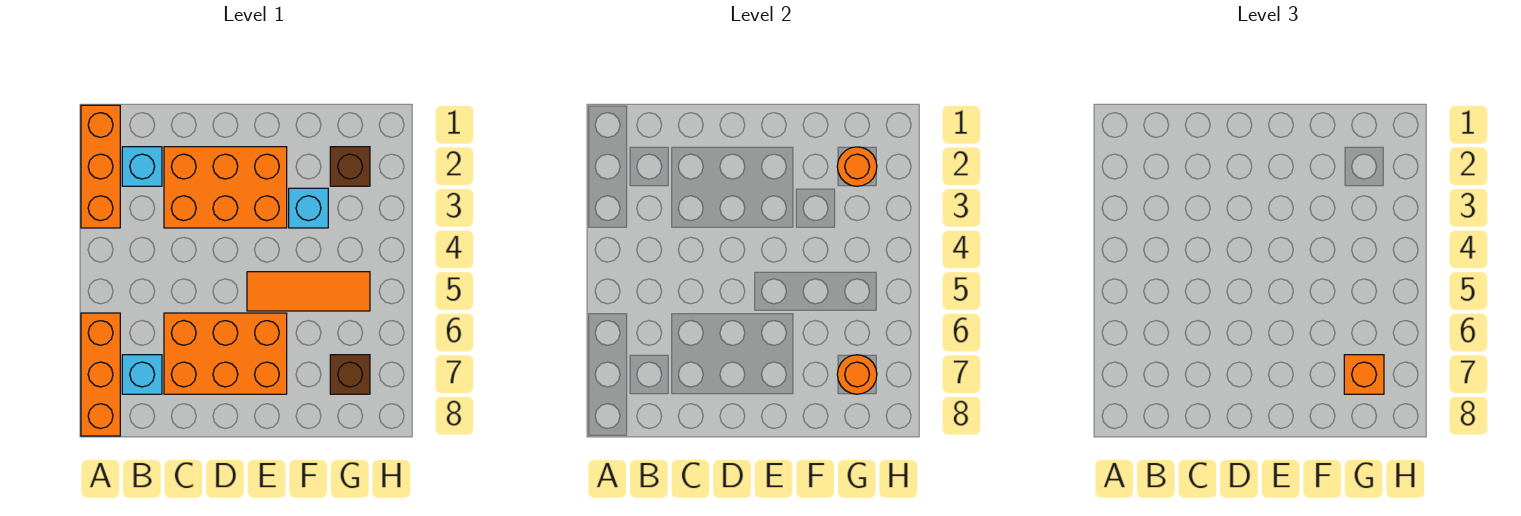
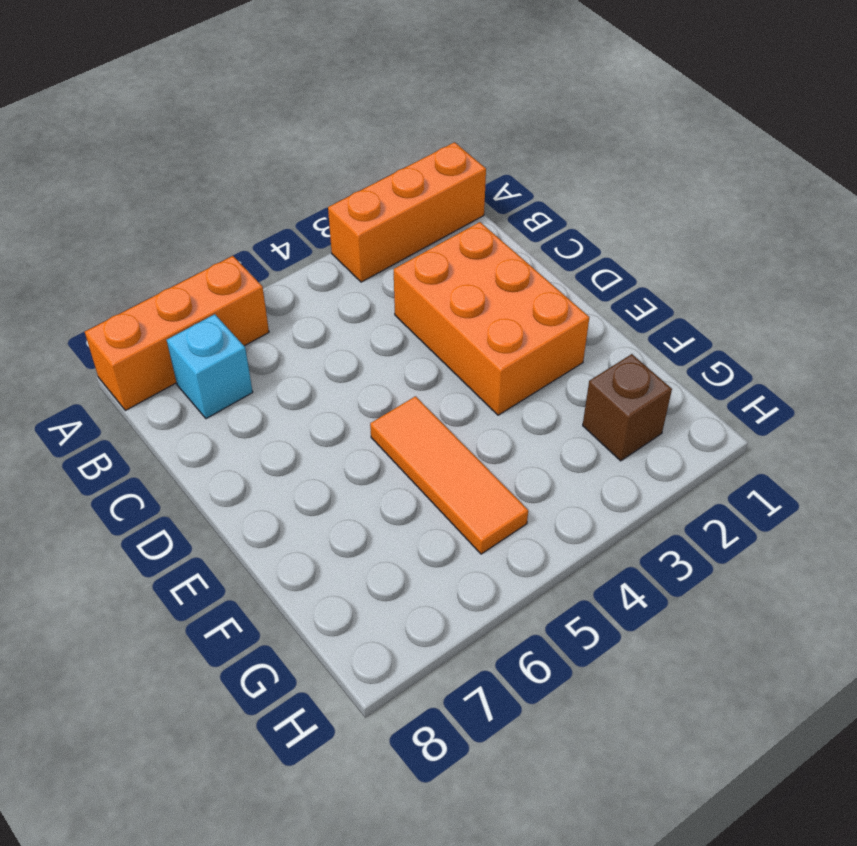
none -> cyan 1x1 brick [122,147,162,186]
none -> orange 2x3 brick [164,313,287,394]
none -> cyan 1x1 brick [289,188,328,228]

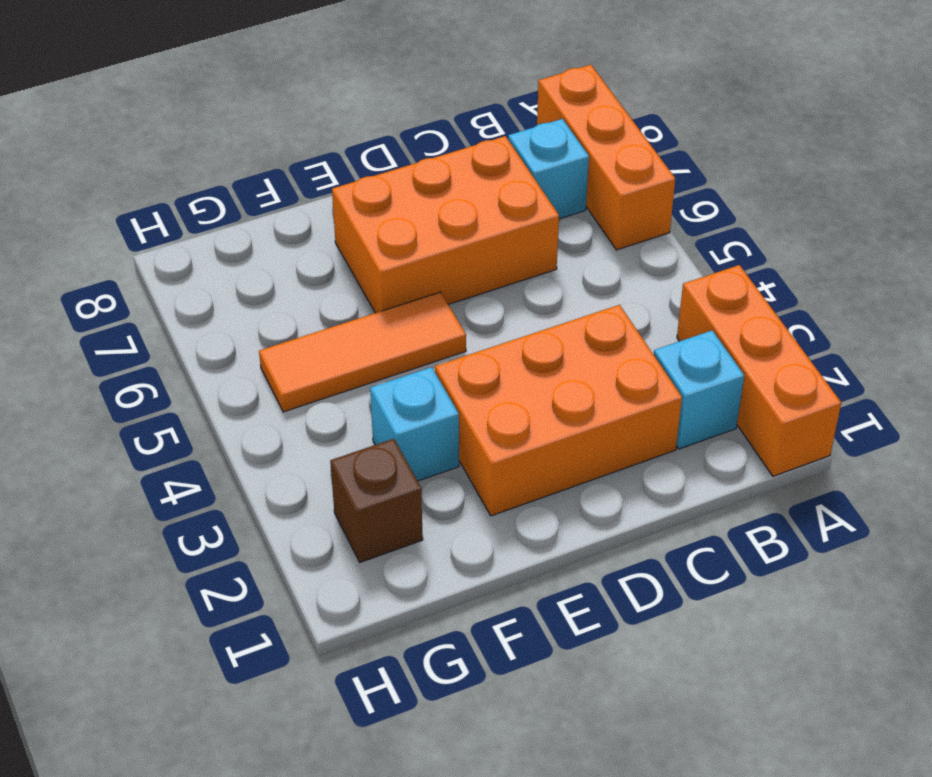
none -> brown 1x1 brick [330,355,370,394]
none -> orange 1x1 round brick [837,147,877,186]
none -> orange 1x1 round brick [837,355,877,394]

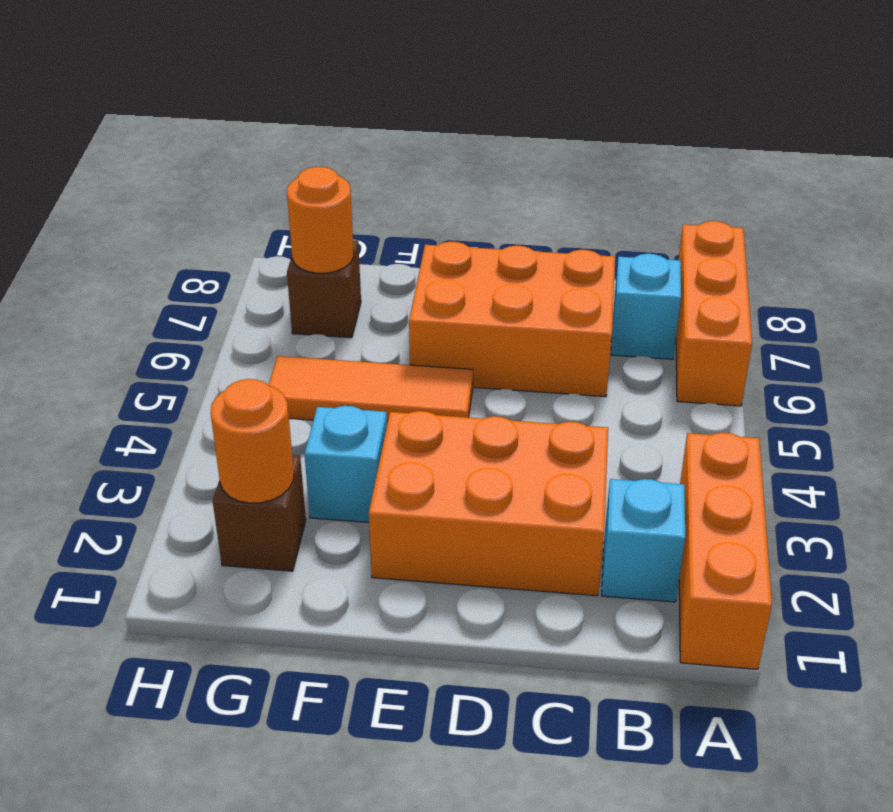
none -> orange 1x1 brick [1344,355,1384,394]

